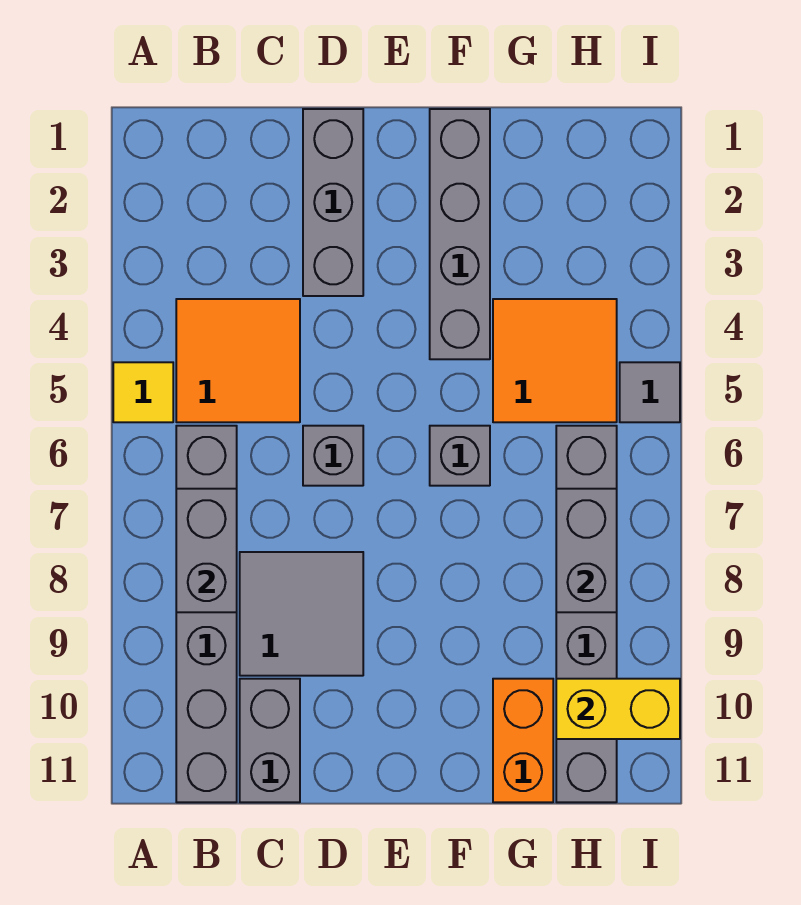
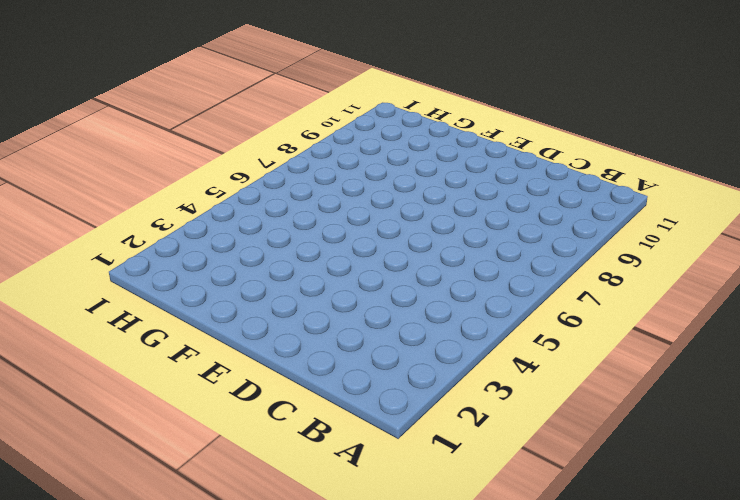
none -> yellow 1x1 tile [113,362,173,422]
none -> orange 2x2 tile [176,299,300,422]
none -> grey 1x6 brick [176,426,237,802]

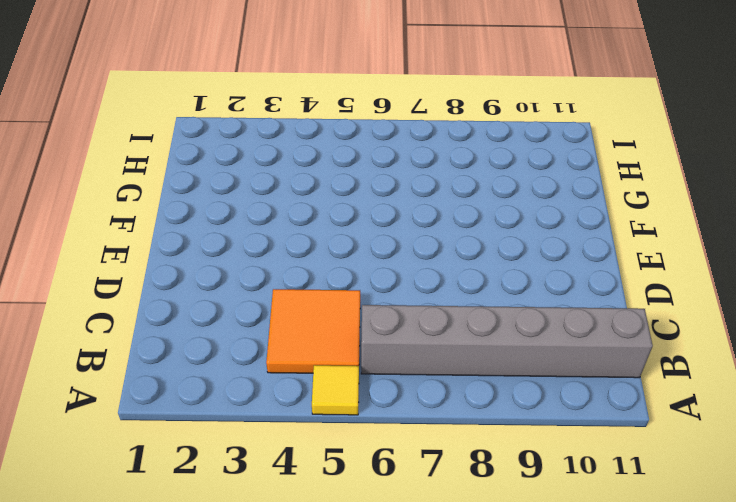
none -> grey 2x2 tile [240,552,363,676]
none -> grey 1x2 brick [240,679,300,802]
none -> grey 1x3 brick [303,109,363,296]

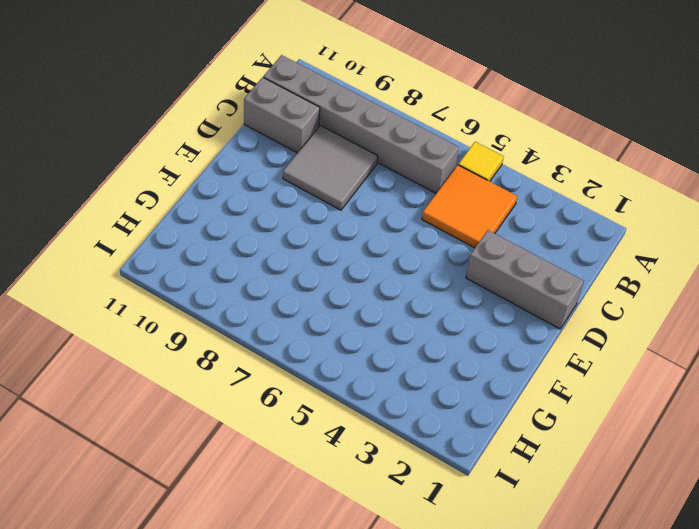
none -> grey 1x1 brick [303,426,363,486]
none -> grey 1x4 brick [430,109,490,359]
none -> grey 1x1 brick [430,426,490,486]

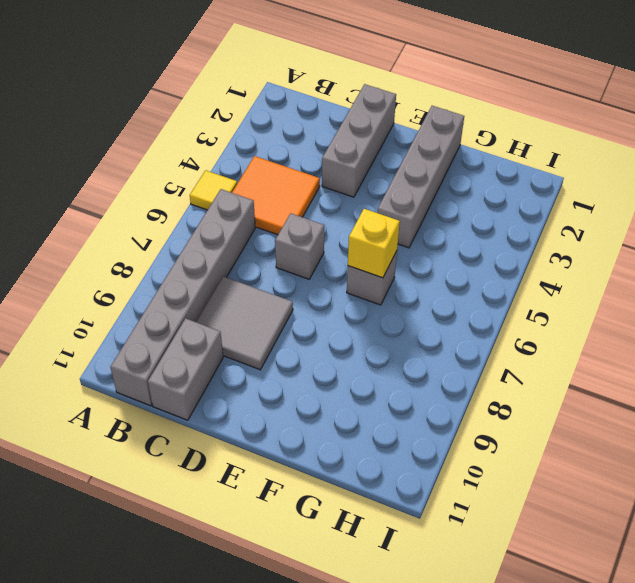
yellow 1x1 brick [348,209,400,278] -> none
none -> orange 2x2 tile [493,299,617,422]
none -> orange 1x2 brick [493,679,553,802]
none -> grey 1x6 brick [556,426,617,802]

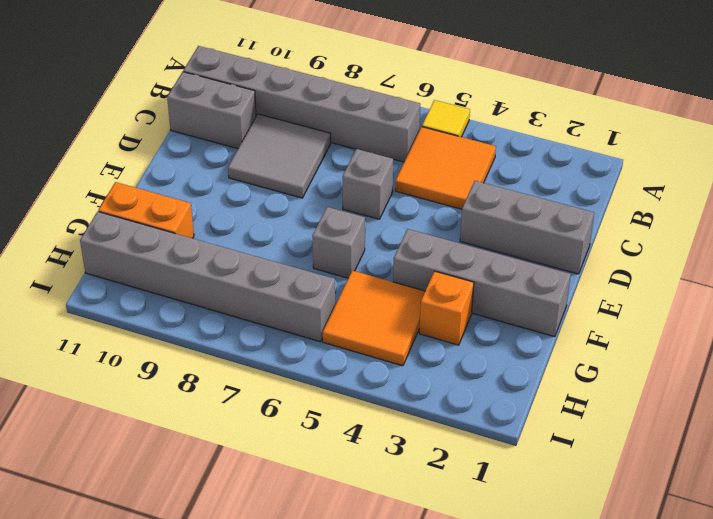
orange 1x1 brick [419,271,474,345] -> none
none -> grey 1x1 tile [620,362,680,422]
none -> grey 1x2 brick [176,489,237,612]
none -> grey 1x2 brick [556,489,617,612]

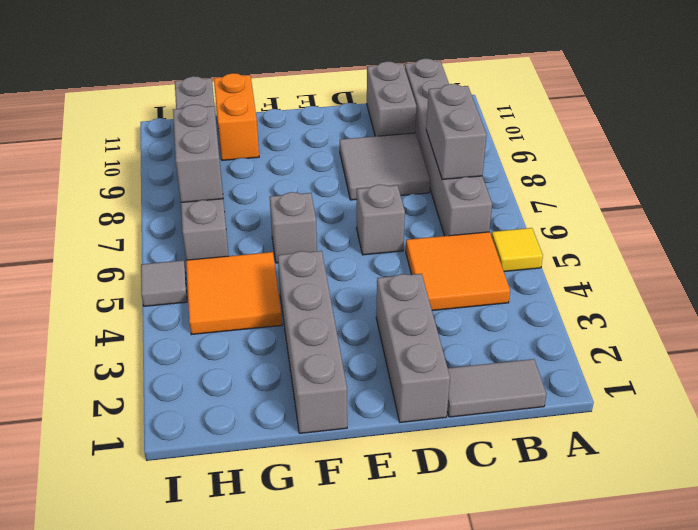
grey 1x2 tile [447,359,546,417] -> none
none -> yellow 1x2 brick [556,679,680,739]

